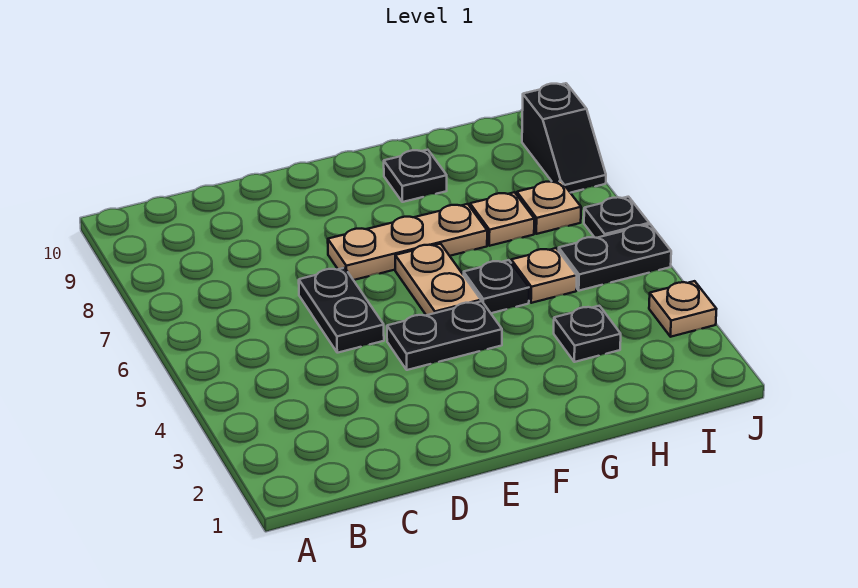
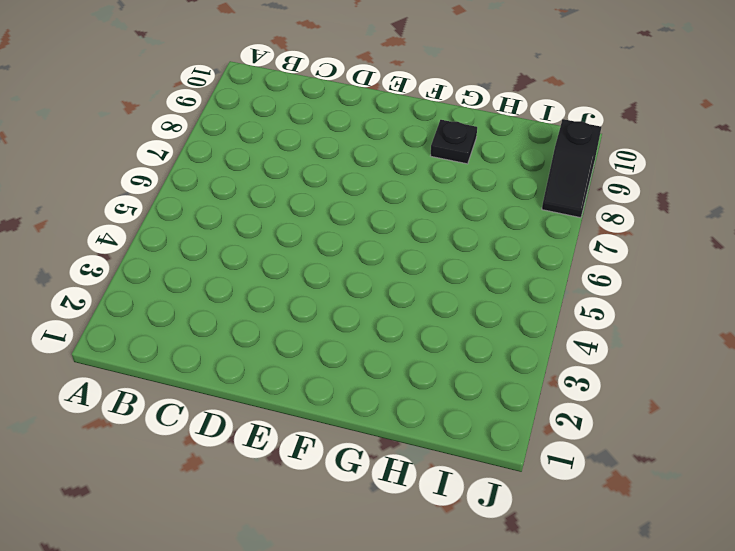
none -> black 1x2 plate [299,268,384,353]
none -> black 1x2 plate [387,301,502,370]
none -> tan 1x3 plate [328,204,487,280]

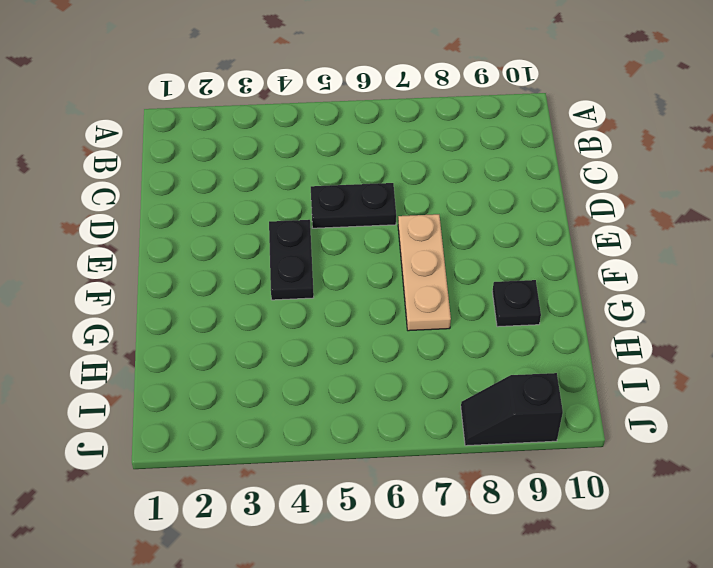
none -> tan 1x2 plate [395,244,481,315]
none -> black 1x1 plate [464,260,529,313]
none -> black 1x1 plate [554,306,621,362]

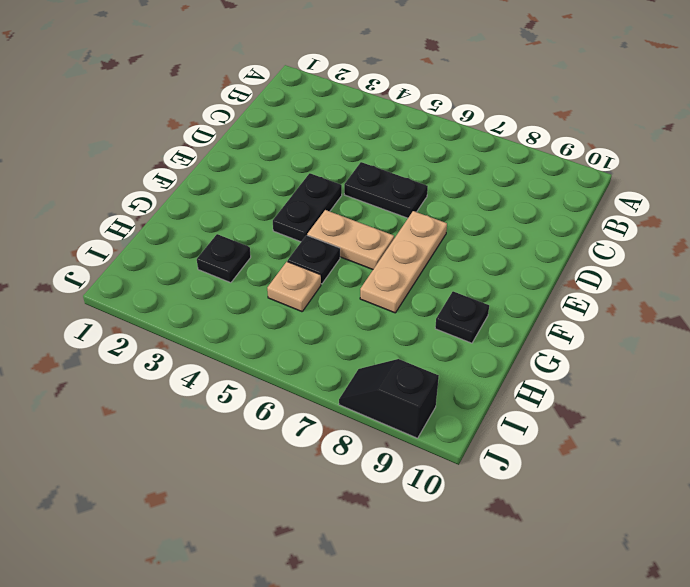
none -> tan 1x1 plate [470,192,534,246]
none -> black 1x2 plate [559,224,671,291]
none -> tan 1x1 plate [517,181,581,234]

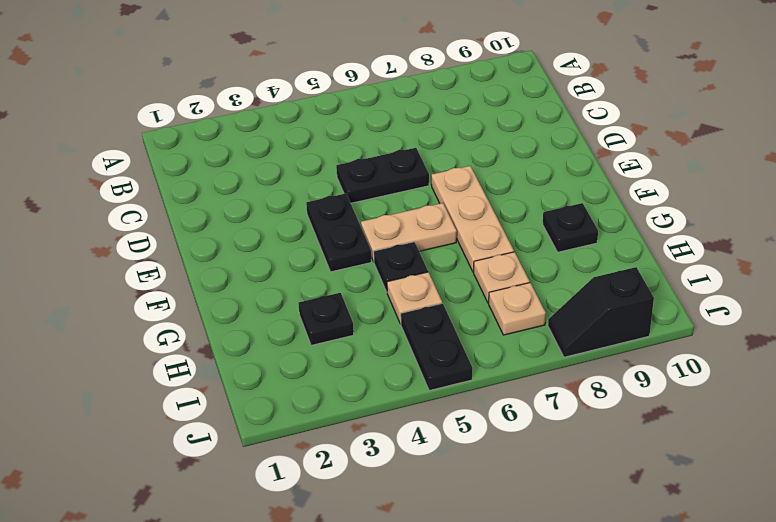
none -> tan 1x1 plate [649,281,716,337]
none -> black 1x1 plate [584,197,649,238]

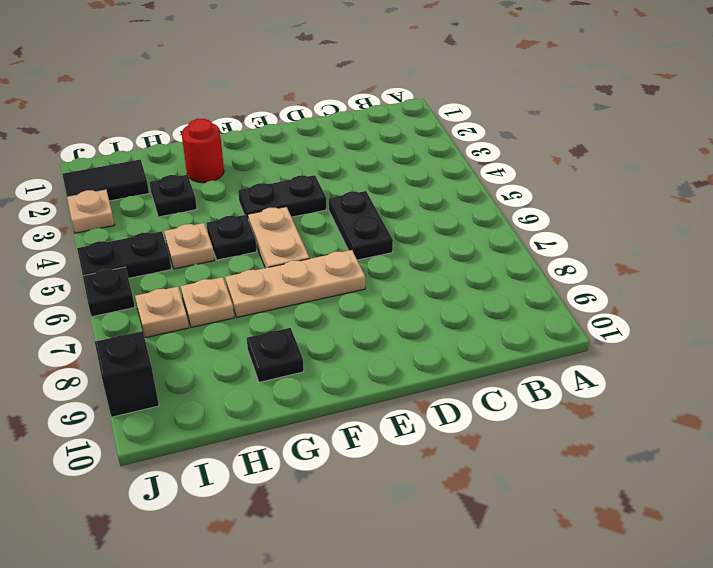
red 1x1 round brick [182,119,224,183] -> none
black 1x2 tile [62,160,149,201] -> none

